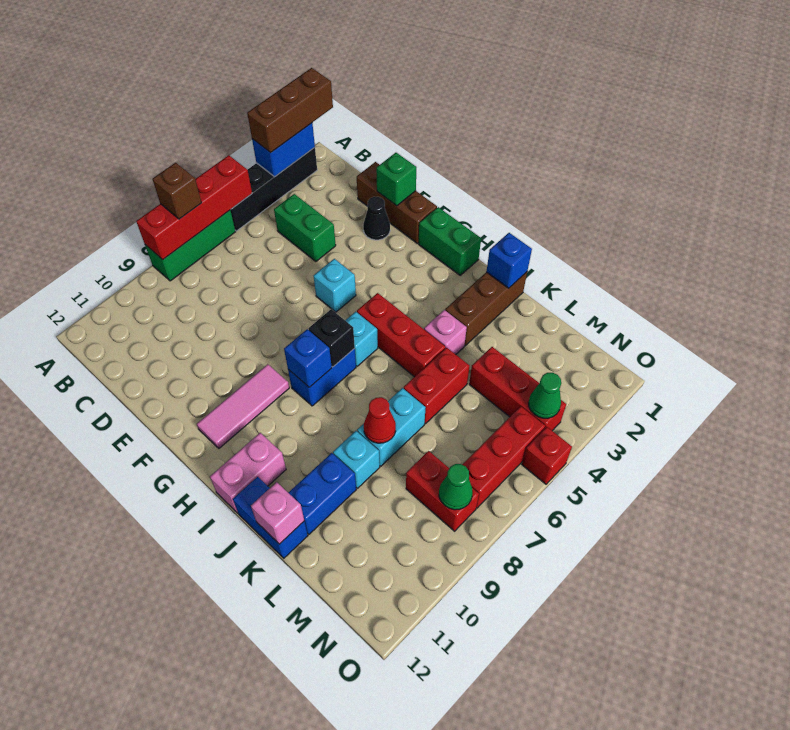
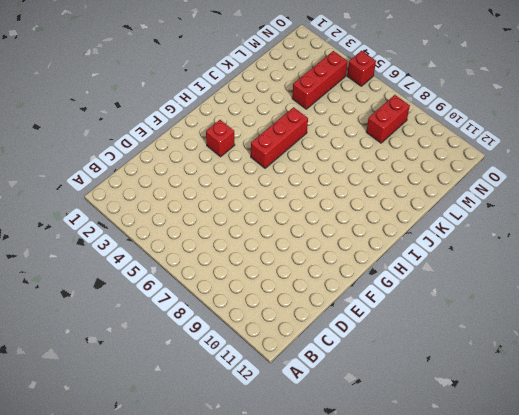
red 1x1 brick [206,120,235,157] -> none
none -> black 1x4 brick [231,147,317,231]
none -> green 1x3 brick [145,210,235,281]
none -> green 1x2 brick [274,194,336,262]
none -> brown 1x3 brick [357,162,437,244]

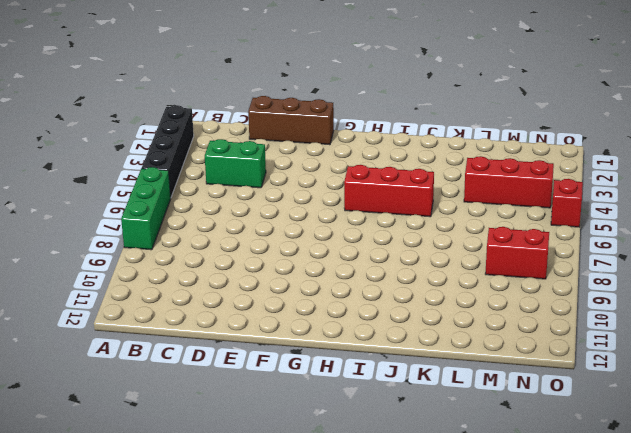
none -> black 1x1 cone [363,197,390,240]
none -> cyan 1x1 brick [314,259,356,312]
none -> green 1x2 brick [419,207,481,275]
none -> pink 1x3 tile [197,364,289,448]

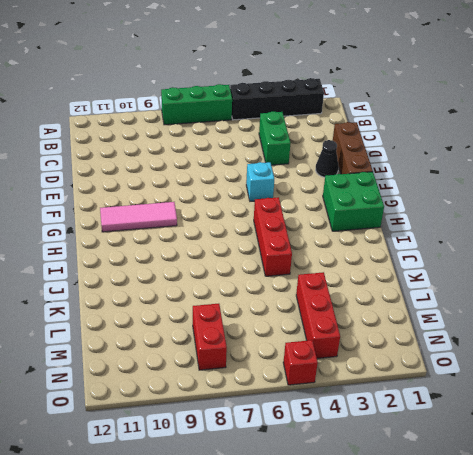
green 2x2 brick [323,172,384,231] -> green 1x2 brick [419,207,481,275]
none -> cyan 1x1 brick [345,312,378,366]
none -> blue 1x2 brick [288,348,356,406]
none -> pink 1x2 brick [210,433,286,513]
none -> brown 1x3 brick [445,272,527,346]

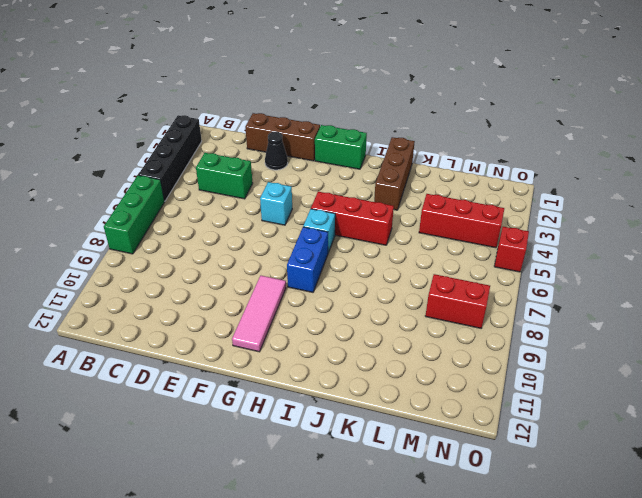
none -> pink 1x2 brick [210,433,286,513]
none -> pink 1x1 brick [424,310,467,354]
none -> blue 1x2 brick [233,477,308,558]
none -> red 1x2 brick [404,348,469,424]

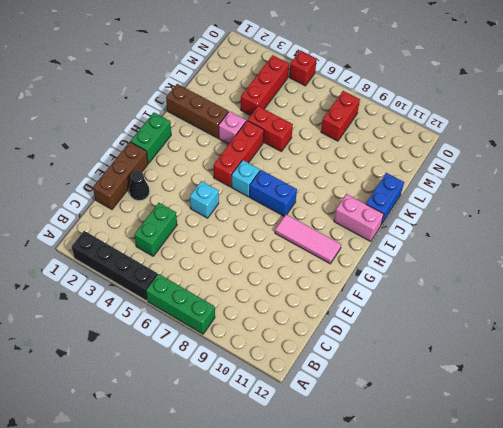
none -> cyan 1x2 brick [357,388,426,466]
none -> cyan 1x1 brick [333,431,380,488]
none -> blue 1x2 brick [288,453,356,534]
none -> red 1x3 brick [462,406,545,508]

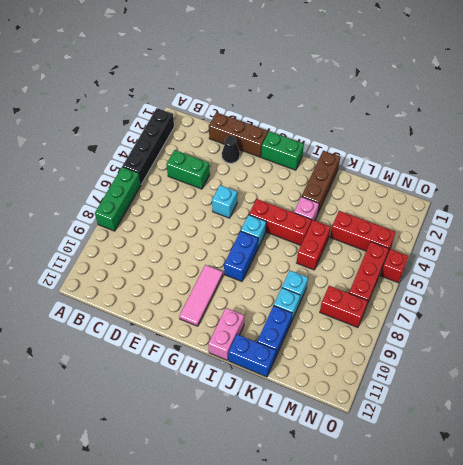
cyan 1x1 brick [282,271,308,304] -> cyan 1x2 brick [357,388,426,466]
none -> blue 1x2 brick [252,123,315,177]
none -> red 1x4 brick [136,155,252,260]
none -> green 1x1 brick [376,153,416,206]
none -> black 1x1 brick [309,309,355,367]

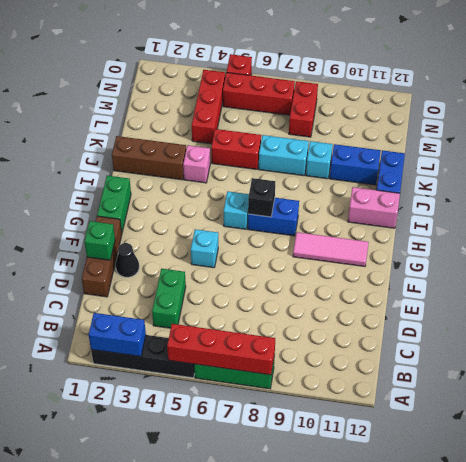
none -> red 1x3 brick [357,293,445,377]
none -> blue 1x1 brick [284,329,332,387]
none -> blue 1x1 brick [486,233,532,288]
none -> red 1x1 cone [364,397,396,443]

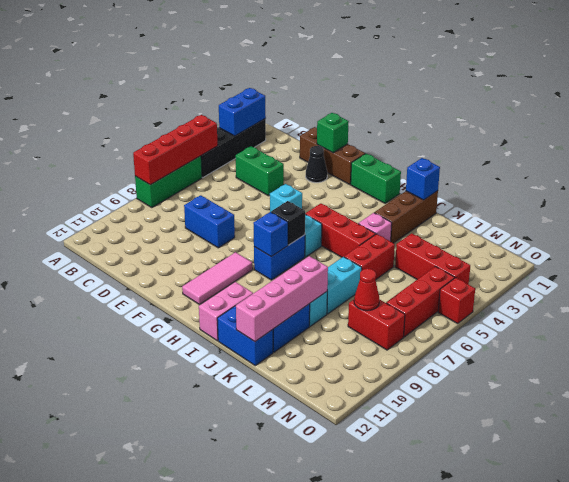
blue 1x2 brick [184,195,235,248] -> none
pink 1x4 brick [236,256,328,342] -> pink 1x1 brick [251,482,304,544]
red 1x1 cone [354,269,379,311] -> red 1x1 cone moved to [364,397,396,443]
none -> green 1x1 cone [528,373,561,418]
none -> green 1x1 cone [439,464,473,510]
none -> brown 1x3 brick [247,68,333,153]
none -> brown 1x1 brick [152,163,202,219]

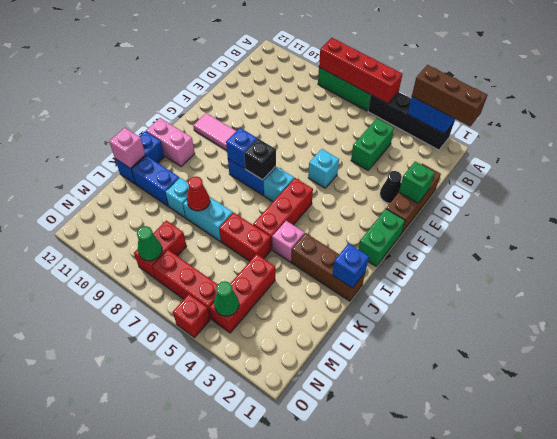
none -> brown 1x1 brick [152,163,202,219]

